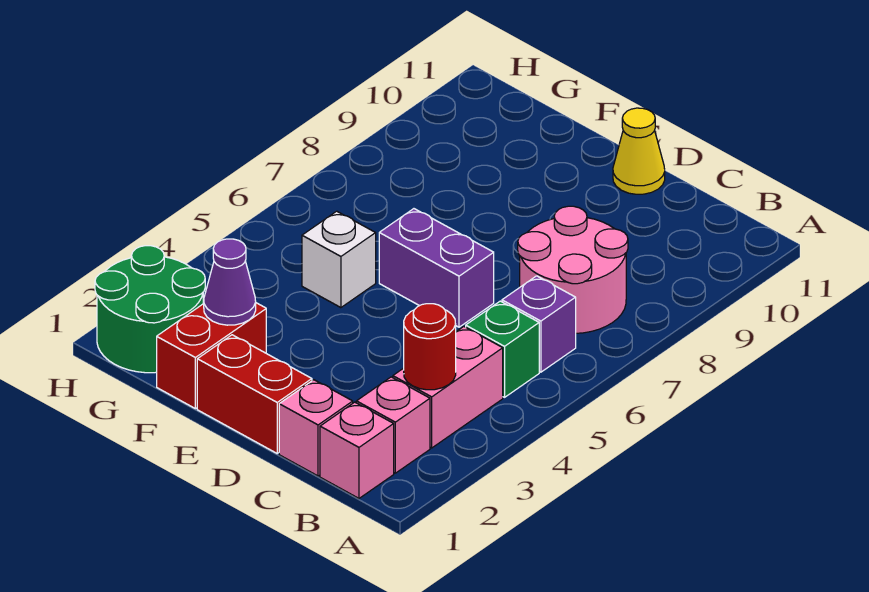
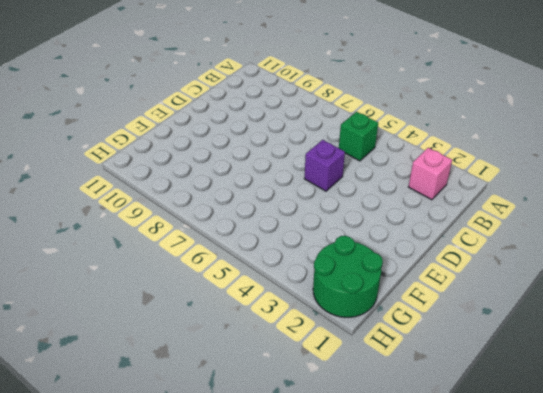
purple 1x1 brick [304,140,345,191] -> purple 1x1 brick moved to [502,276,576,372]
none -> pink 1x1 brick [320,402,394,498]
none -> pink 1x2 brick [393,327,503,448]
none -> pink 2x2 round brick [518,206,628,333]

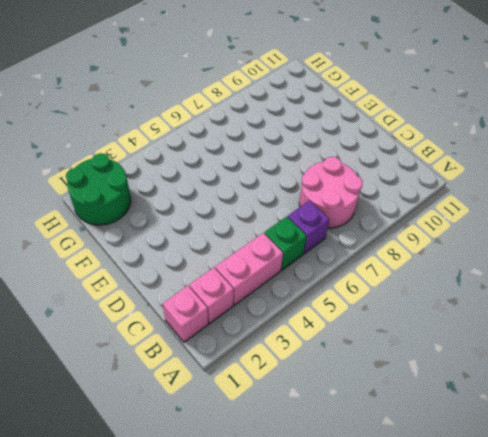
none -> pink 1x1 brick [279,380,353,476]
none -> red 1x2 brick [197,335,312,453]
none -> purple 1x2 brick [379,209,494,327]

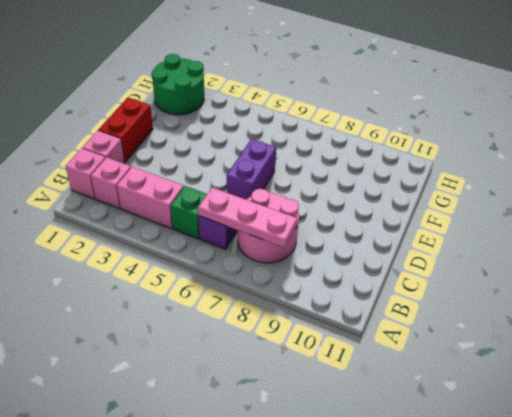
pink 1x3 plate [198,188,297,248] -> none
none -> yellow 1x1 cone [613,108,665,194]
none -> red 1x2 brick [157,303,266,409]
none -> white 1x1 brick [302,211,376,308]

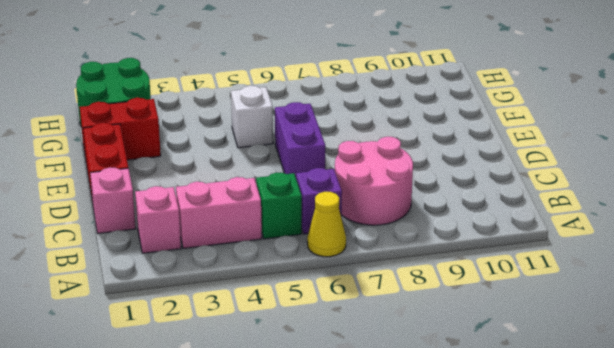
yellow 1x1 cone [307,192,346,257] -> yellow 1x1 cone moved to [613,108,665,194]
none -> pink 1x1 brick [320,402,394,498]
none -> red 1x1 round brick [404,304,456,390]
none -> purple 1x1 cone [203,239,256,325]

